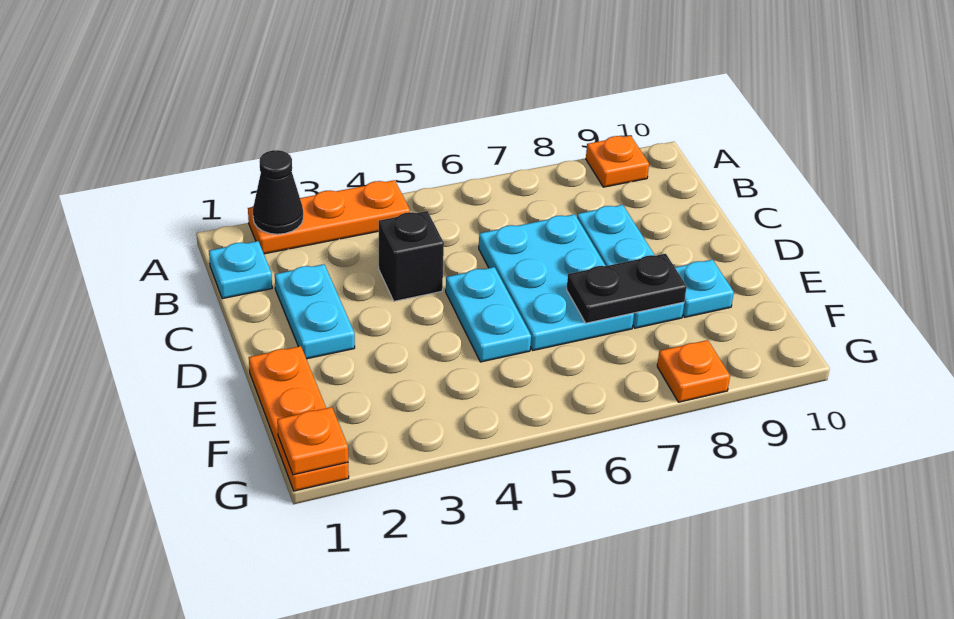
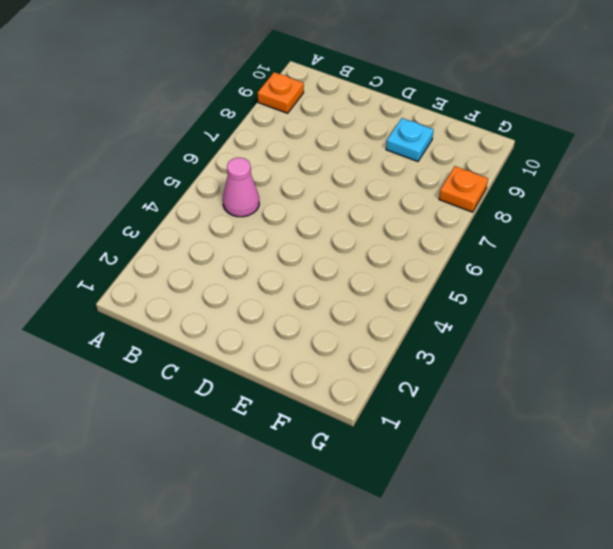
pink 1x1 cone [223,158,259,217] -> none
none -> orange 1x3 plate [248,180,410,254]
none -> cyan 1x1 plate [209,241,272,299]
none -> cyan 1x2 plate [275,264,355,359]

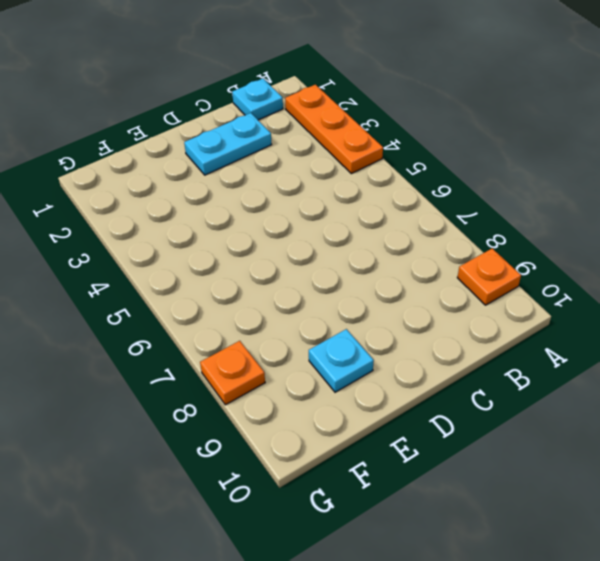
none -> black 1x1 brick [379,211,444,301]
none -> cyan 2x3 plate [479,214,634,350]
none -> cyan 1x3 plate [577,205,684,328]

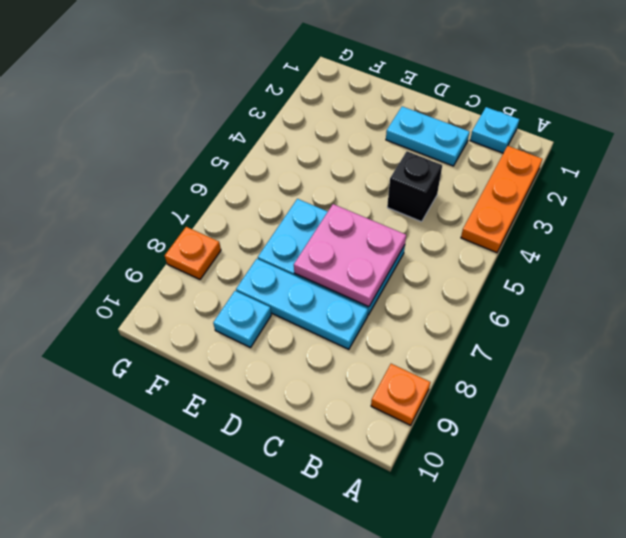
pink 2x2 plate [294,204,406,307] -> none
none -> cyan 1x2 plate [446,267,531,362]
none -> orange 1x3 plate [249,346,349,491]
none -> black 1x1 cone [253,150,303,234]

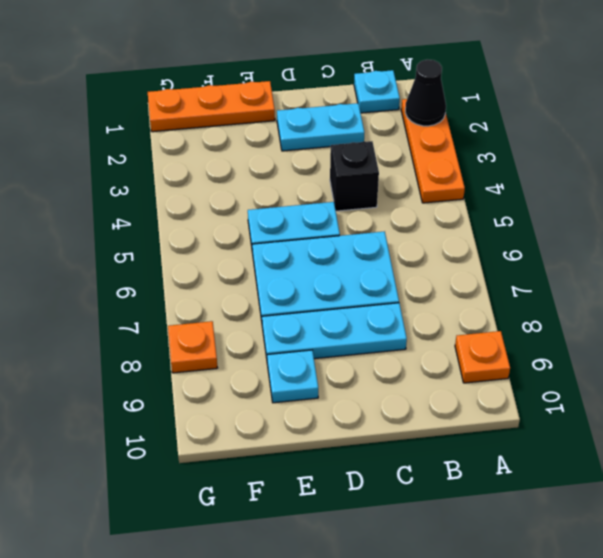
none -> black 1x2 plate [567,254,687,323]
none -> orange 1x1 plate [277,407,348,475]

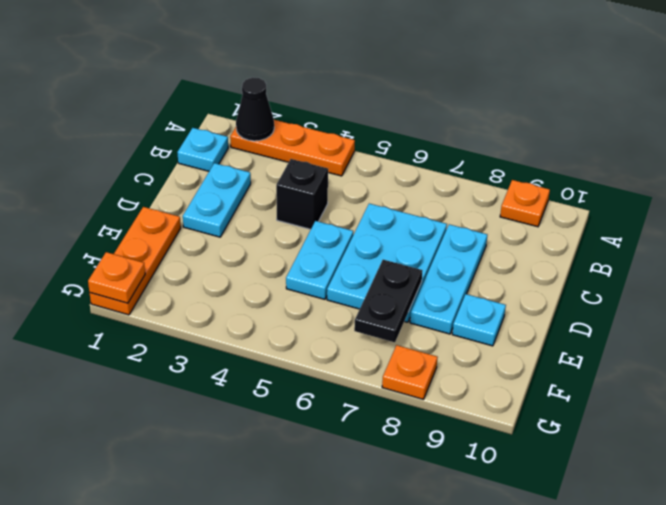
black 1x2 plate [354,260,422,342] -> black 1x2 plate turned to [567,254,687,323]

